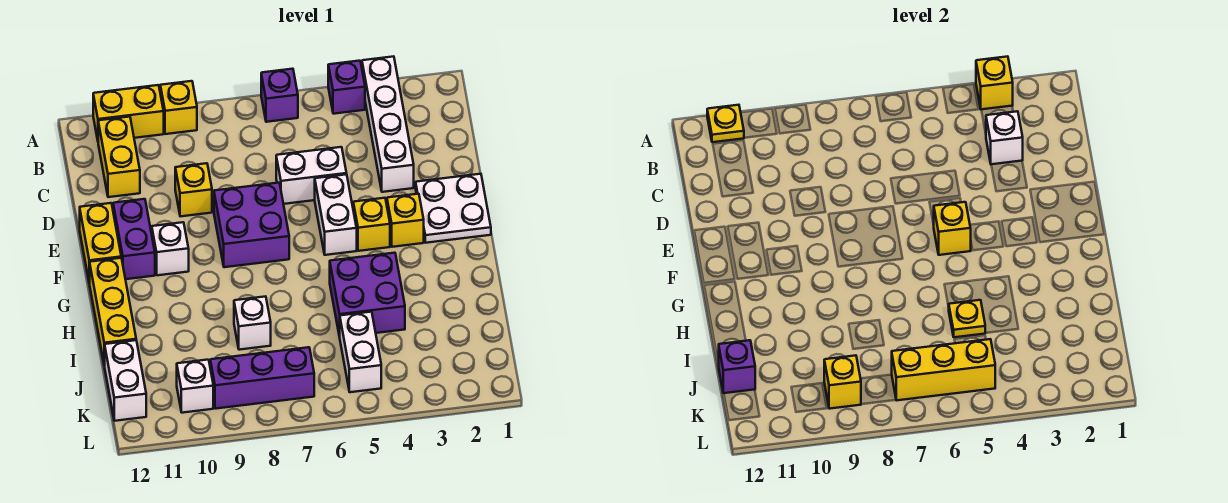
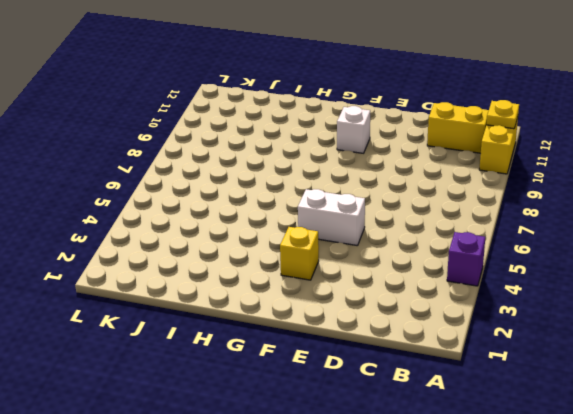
none -> white 1x4 brick [362,56,414,192]
none -> purple 1x1 brick [261,69,298,122]
none -> yellow 1x1 brick [160,81,197,134]
none -> white 1x2 brick [276,147,347,204]

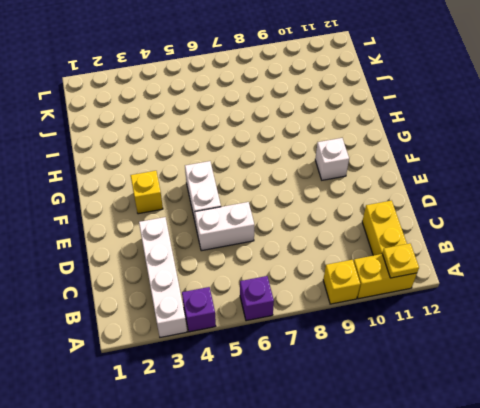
none -> yellow 1x1 brick [175,163,212,216]
none -> white 2x2 plate [416,174,491,243]
none -> purple 2x2 brick [214,183,289,267]
none -> purple 1x2 brick [113,199,155,279]

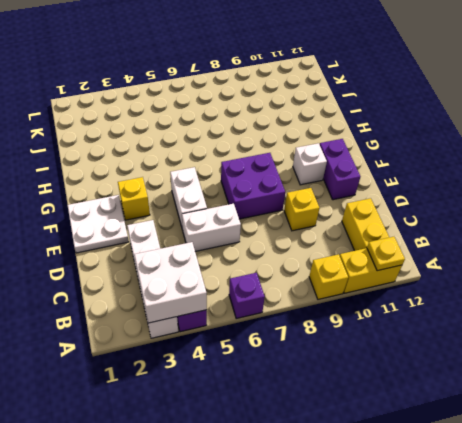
white 2x2 brick [134,242,207,323] -> yellow 1x1 brick [976,56,1013,109]
none -> yellow 1x2 brick [80,203,121,283]
none -> yellow 1x1 brick [353,198,390,251]
none -> yellow 1x3 brick [90,258,136,366]
none -> purple 2x2 brick [330,253,405,337]

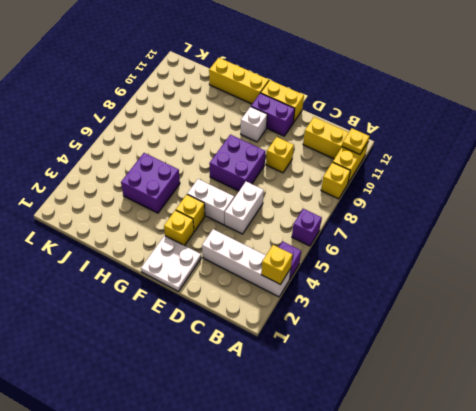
none -> white 1x1 brick [234,296,271,350]
none -> white 1x2 brick [340,312,381,392]
none -> white 1x2 brick [105,340,146,421]
none -> purple 1x3 brick [210,347,314,409]

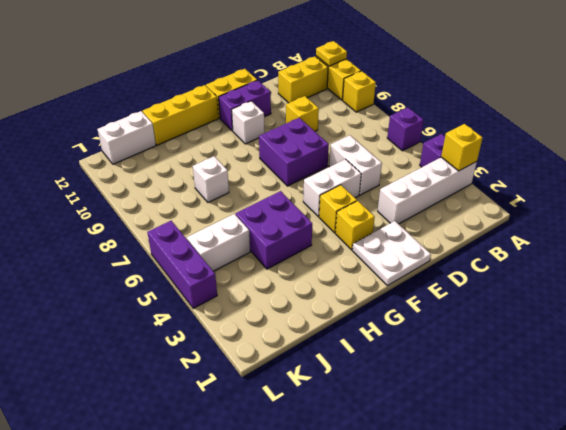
purple 1x3 brick [147,221,217,308] -> purple 1x3 brick moved to [210,347,314,409]
none -> white 1x1 brick [177,360,213,413]
none -> white 1x1 brick [986,111,1023,164]
none -> yellow 1x1 brick [934,202,971,255]
none -> yellow 1x1 plate [948,300,985,337]

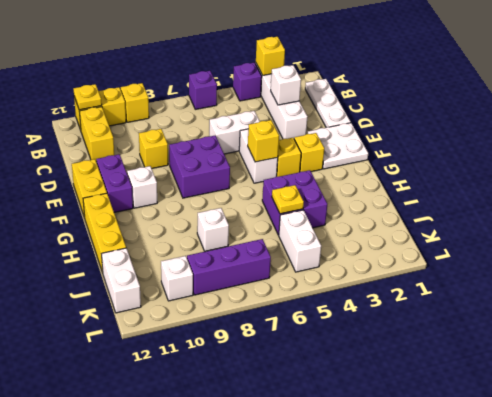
white 1x3 plate [305,79,351,128] -> none
none -> purple 1x1 brick [719,340,755,393]
none -> yellow 1x3 brick [892,339,995,400]
none -> yellow 1x1 brick [824,355,861,409]

